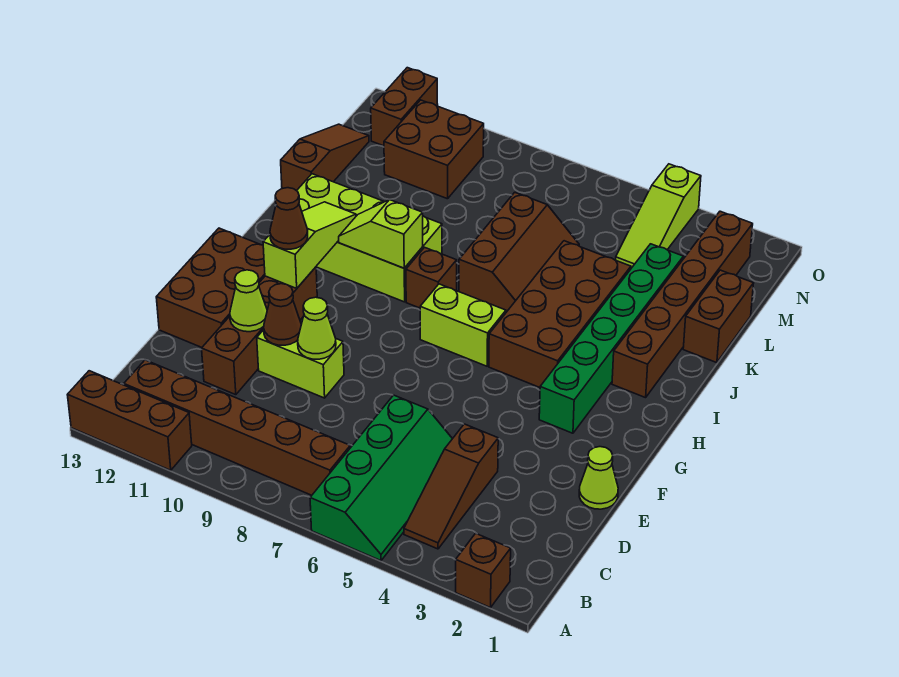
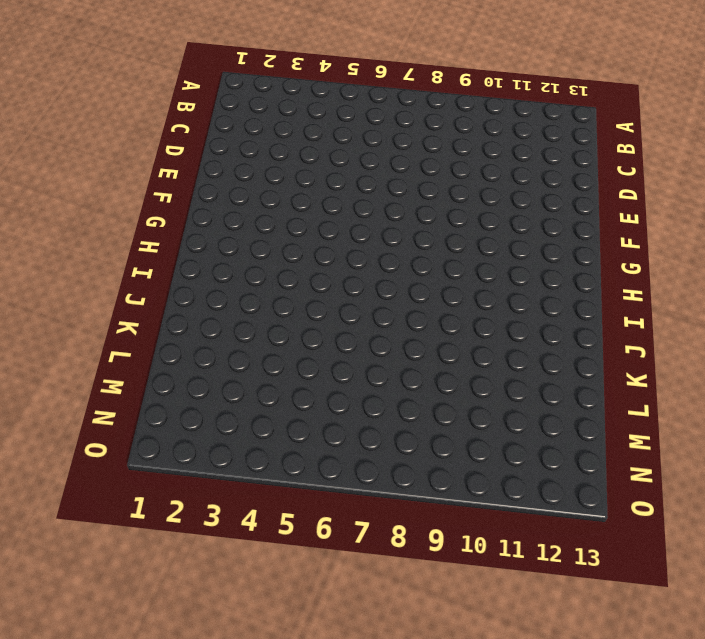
none -> brown 1x1 brick [456,533,511,608]
none -> green 2x4 slope [310,395,452,561]
none -> brown 1x3 brick [67,371,192,470]

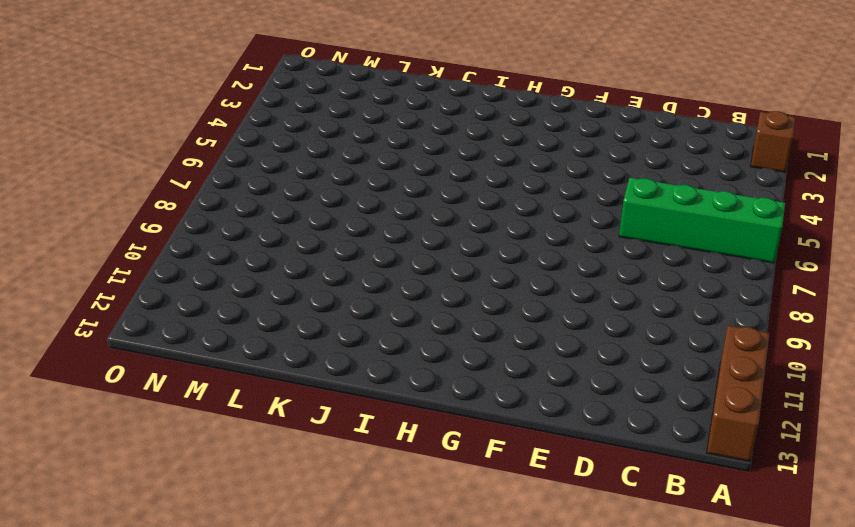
none -> brown 1x3 slope [404,424,498,549]
none -> brown 1x6 brick [124,360,350,495]
none -> brown 1x4 brick [202,267,317,395]

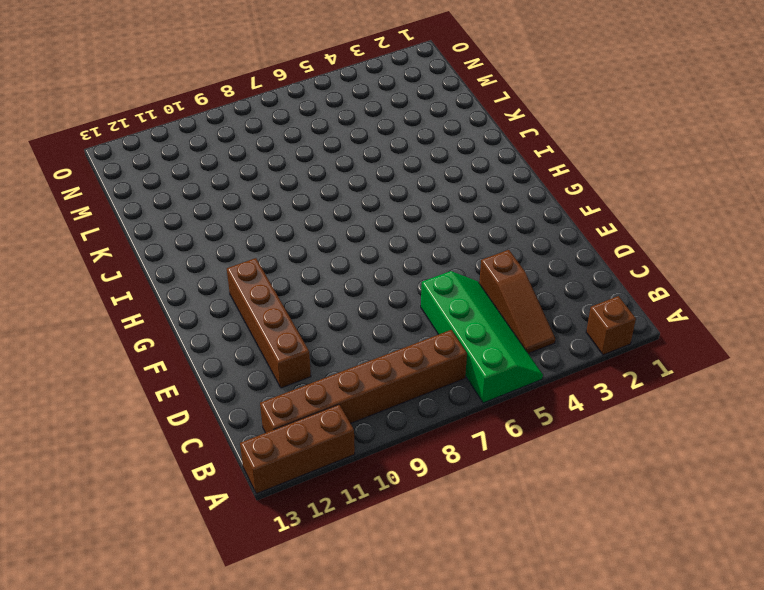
none -> lime 1x1 cone [579,447,618,509]
none -> lime 1x2 brick [257,330,344,398]
none -> brown 2x3 brick [156,228,265,347]

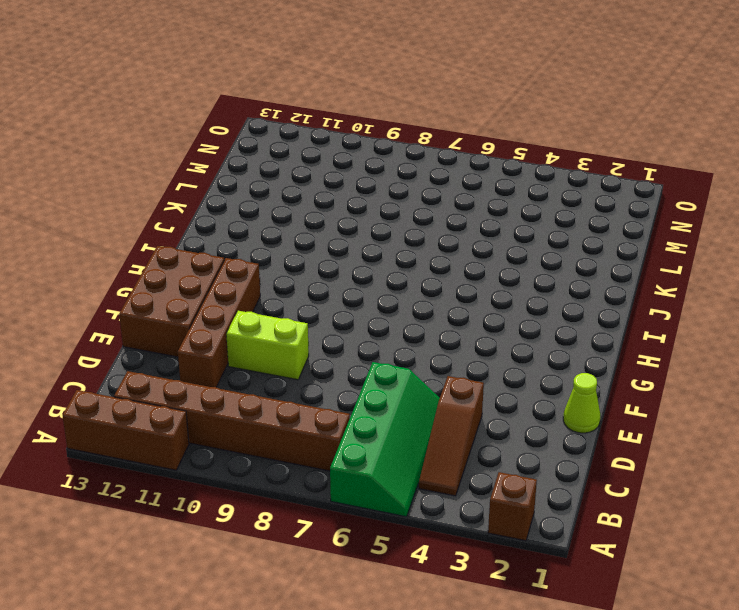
none -> green 1x6 brick [539,244,683,433]
none -> brown 2x4 brick [489,241,631,388]
none -> lime 1x2 brick [420,284,506,366]

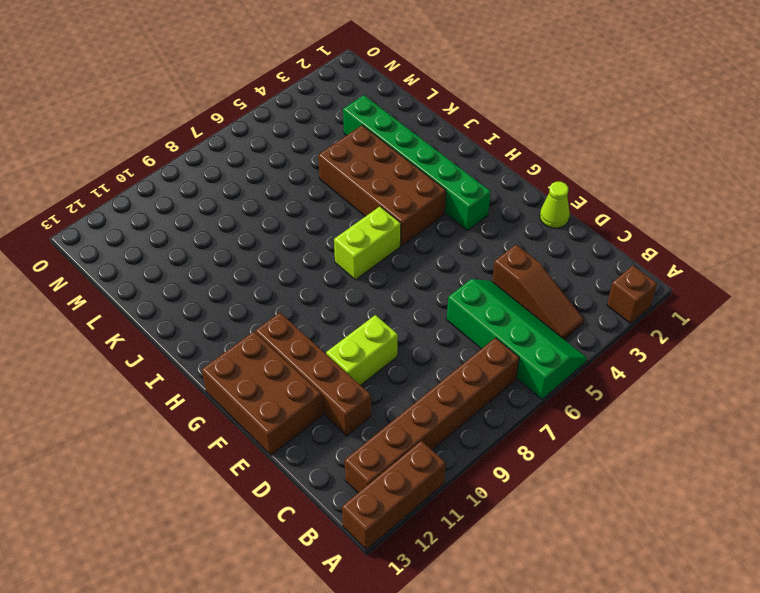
none -> brown 1x6 brick [612,211,753,398]
none -> brown 1x1 brick [406,247,457,308]
none -> lime 2x4 brick [297,174,442,302]

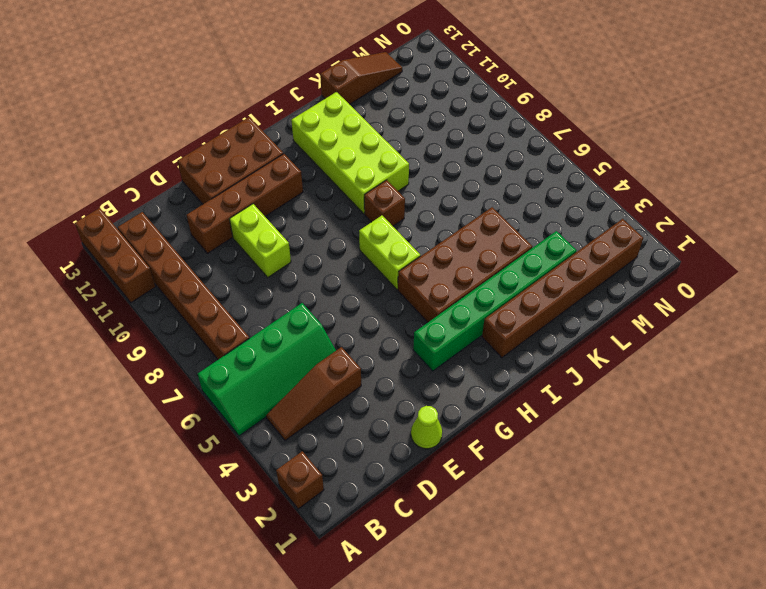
none -> brown 2x3 slope [459,192,579,311]
none -> brown 1x2 brick [683,270,754,363]
none -> lime 1x3 slope [616,164,701,268]

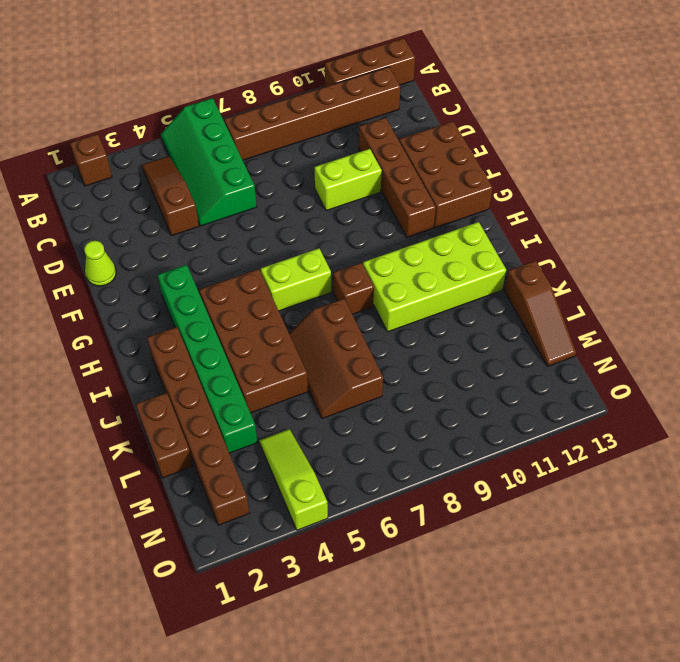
none -> brown 2x2 brick [384,100,484,199]
none -> brown 1x2 brick [371,68,438,146]
none -> lime 1x1 cone [298,297,336,359]

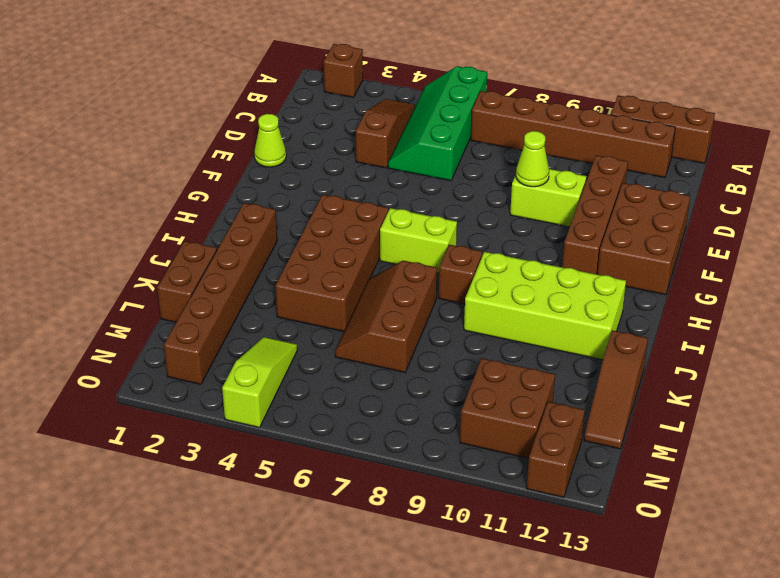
none -> green 1x6 brick [539,244,683,433]
none -> brown 1x1 cone [264,284,301,345]
none -> lime 1x1 cone [230,270,267,332]

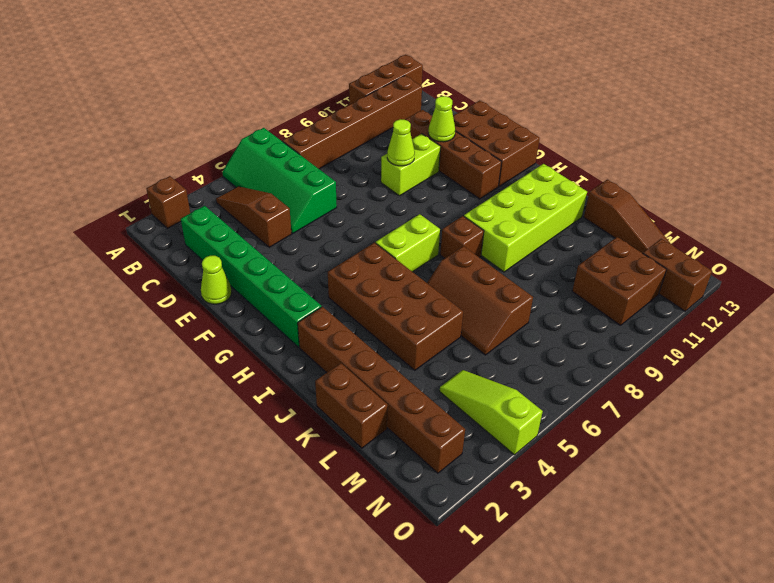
green 1x6 brick [181,206,321,347] -> green 1x6 brick moved to [539,244,683,433]
none -> brown 1x1 cone [264,284,301,345]
none -> lime 1x3 slope [263,202,356,288]
none -> lime 1x2 slope [339,200,423,268]

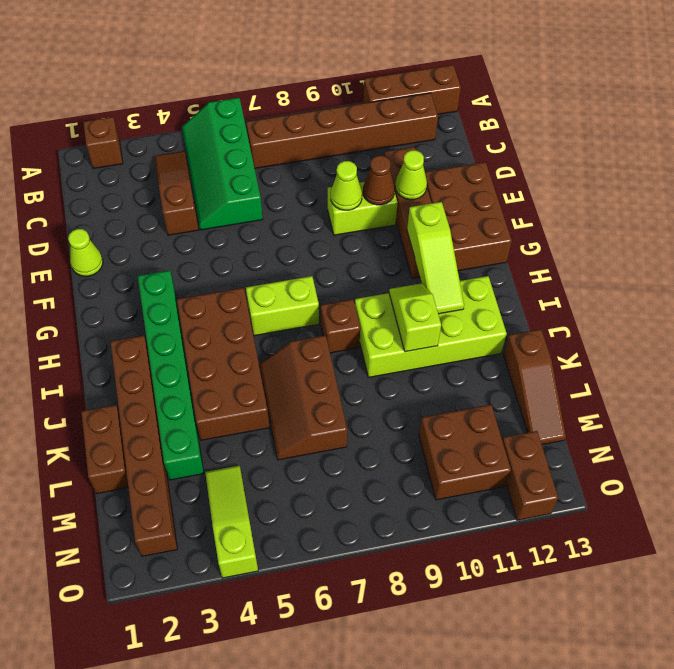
lime 1x2 slope [389,283,441,352] -> lime 1x2 slope turned to [339,200,423,268]
none -> brown 1x1 cone [270,188,308,249]

